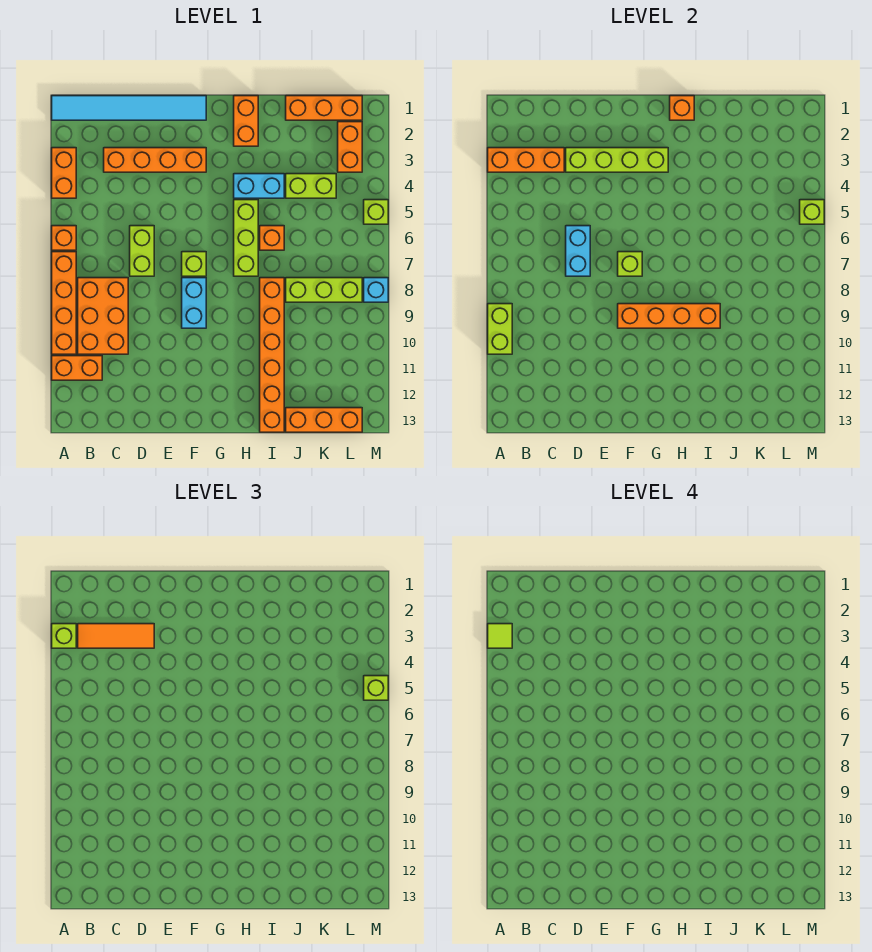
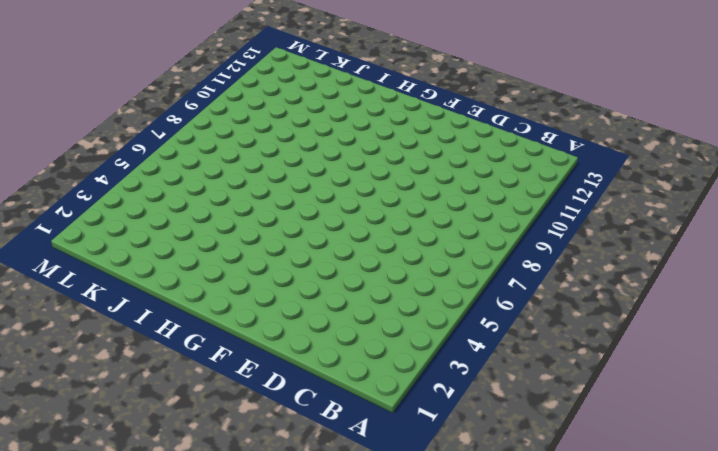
none -> cyan 1x6 tile [52,96,206,120]
none -> orange 1x2 brick [52,148,76,198]
none -> orange 1x1 brick [52,226,76,250]
none -> orange 1x4 brick [52,252,76,354]

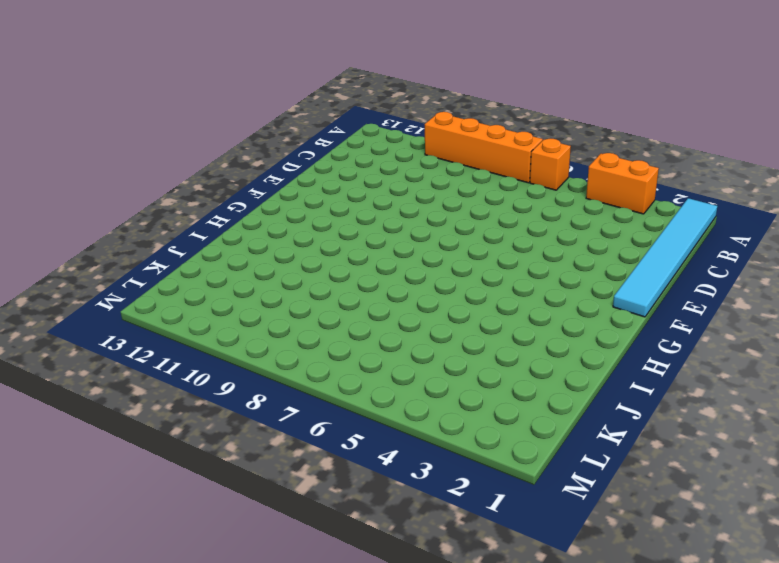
none -> orange 1x2 brick [52,356,102,380]
none -> orange 2x3 brick [78,278,128,354]
none -> orange 1x4 brick [104,148,206,172]
none -> lime 1x2 brick [130,226,154,276]

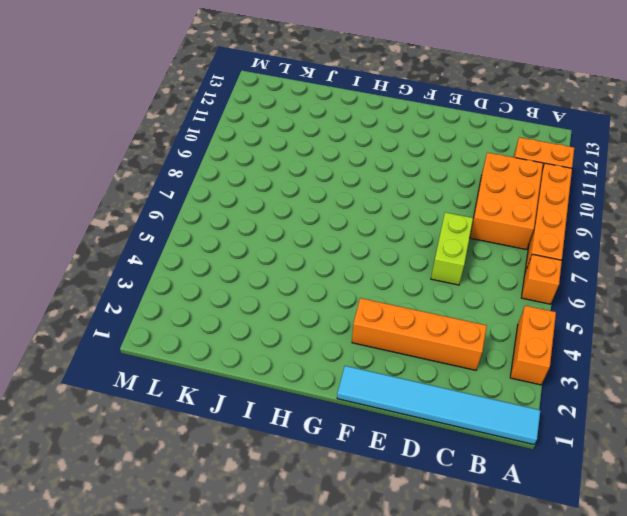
none -> lime 1x1 brick [182,252,206,276]
none -> cyan 1x2 brick [182,278,206,328]
none -> orange 1x2 brick [234,96,258,146]
none -> cyan 1x2 brick [234,174,284,198]

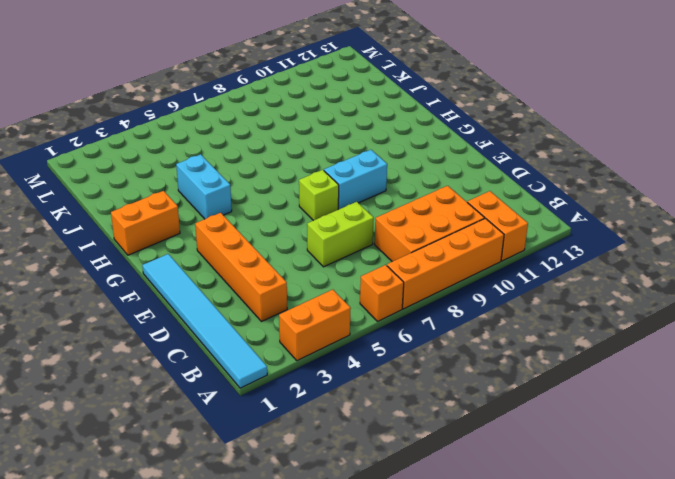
none -> lime 1x3 brick [234,200,258,276]
none -> orange 1x1 brick [260,226,284,250]
none -> orange 1x6 brick [260,278,284,432]
none -> orange 1x3 brick [286,96,362,120]

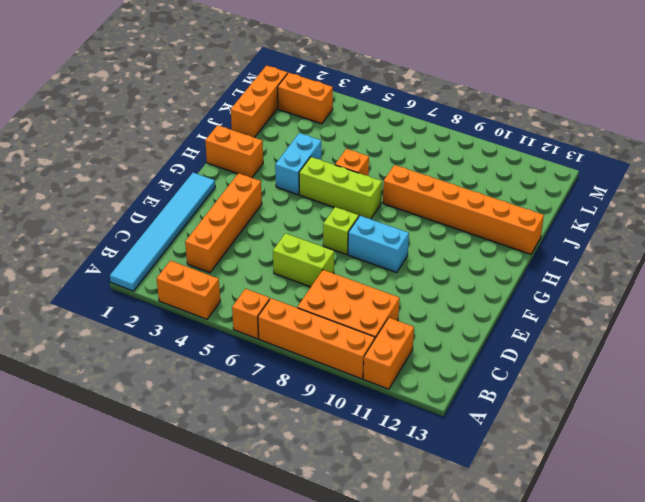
none -> lime 1x2 brick [286,174,336,198]
none -> lime 1x3 brick [286,278,362,302]
none -> orange 1x3 brick [286,408,362,432]
none -> lime 1x1 brick [364,200,388,224]

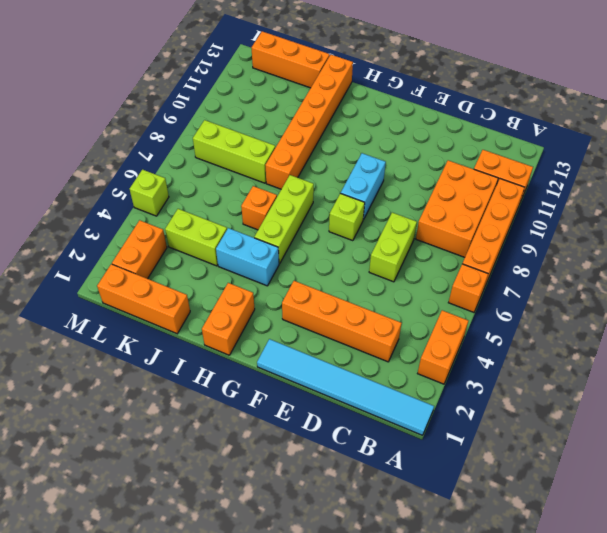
none -> cyan 1x1 brick [364,278,388,302]
none -> orange 1x3 brick [488,148,564,172]
none -> lime 1x2 brick [488,304,512,354]
none -> lime 1x4 brick [566,148,668,172]

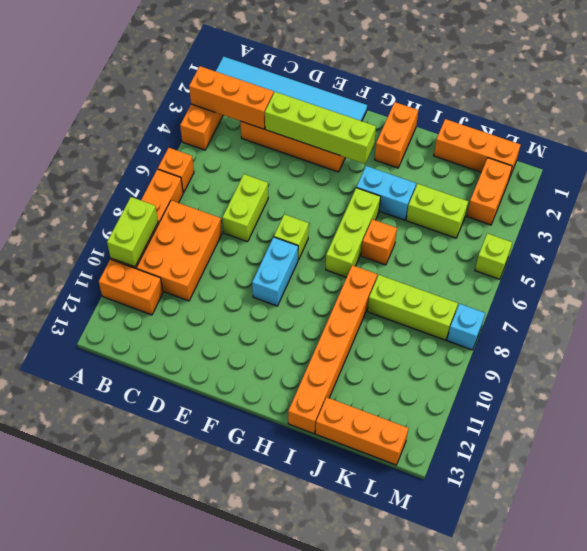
none -> cyan 1x2 brick [566,226,590,276]
none -> lime 1x1 brick [618,252,642,276]
none -> orange 1x4 brick [618,304,720,328]
none -> orange 1x1 brick [670,96,694,120]

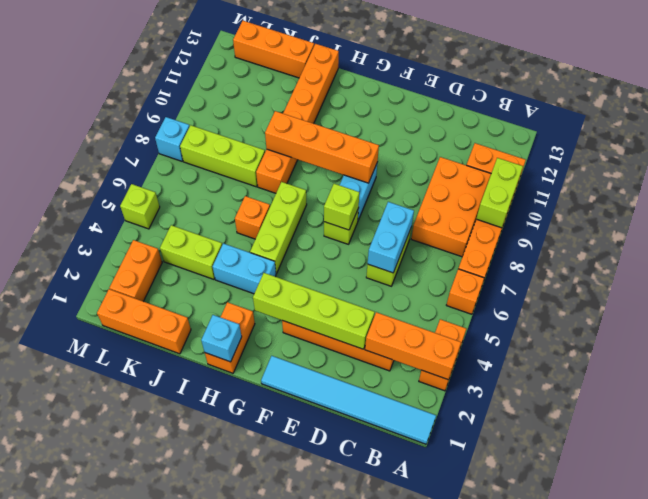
cyan 1x1 brick [201,315,242,362] -> orange 1x1 brick [670,96,694,120]
none -> lime 1x1 brick [800,200,824,224]
none -> lime 1x1 brick [52,624,76,648]
none -> orange 1x3 tile [78,624,154,648]
none -> lime 1x1 brick [364,676,388,700]

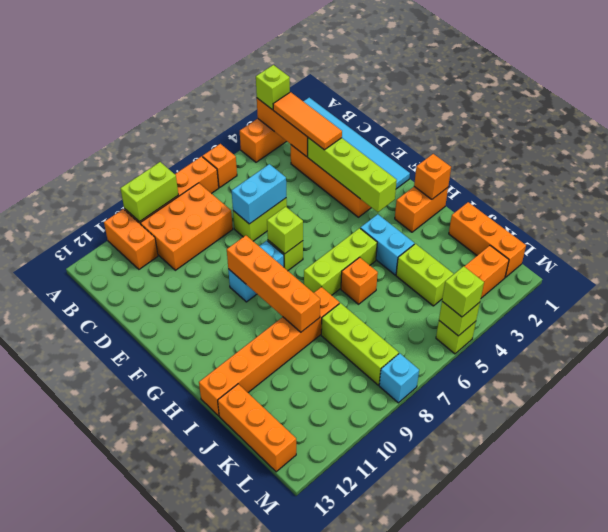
none -> lime 1x1 tile [488,624,512,648]

